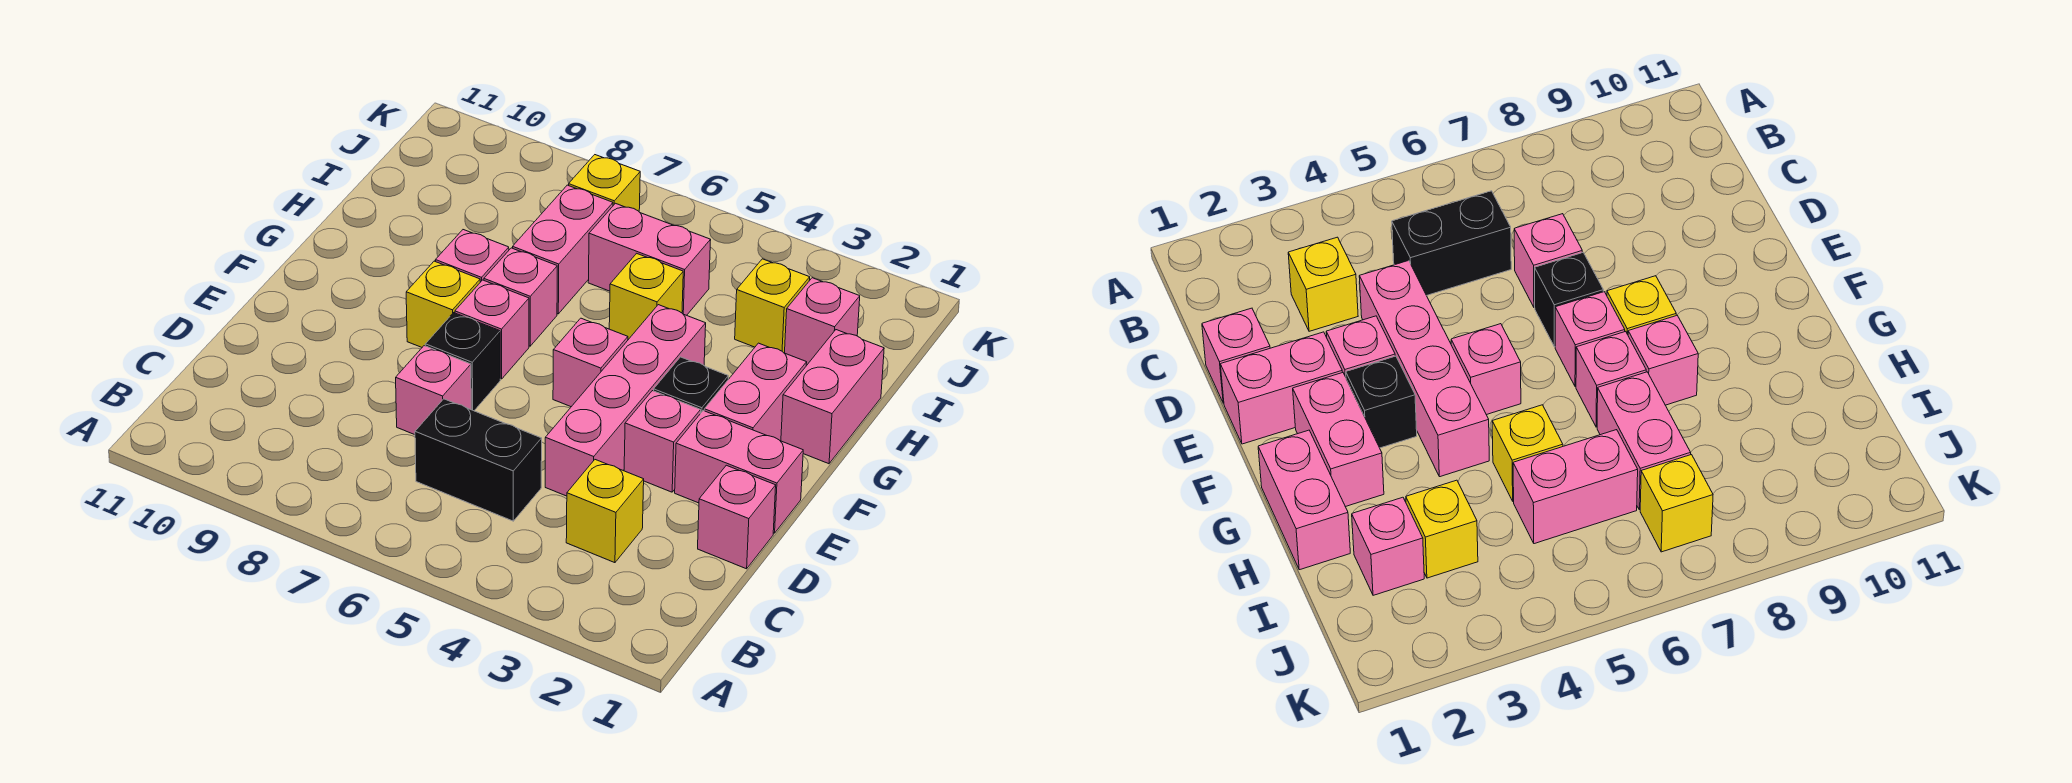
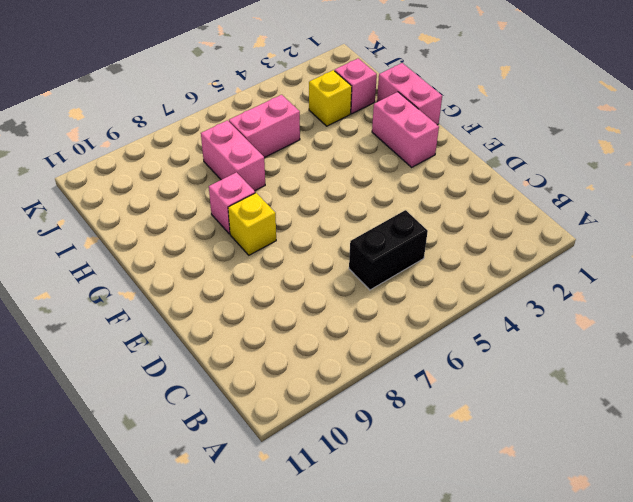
none -> yellow 1x1 brick [566,460,644,563]
none -> pink 1x1 brick [698,465,776,569]
none -> pink 1x4 brick [545,305,706,496]

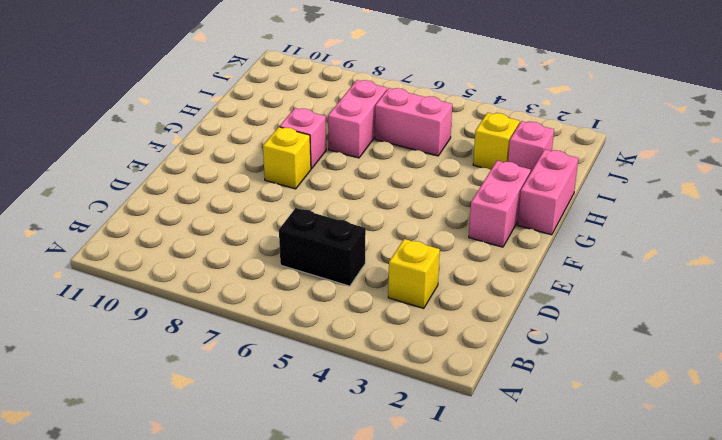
none -> pink 1x1 brick [698,465,776,569]
none -> pink 1x4 brick [545,305,706,496]
none -> pink 1x1 brick [396,346,471,435]

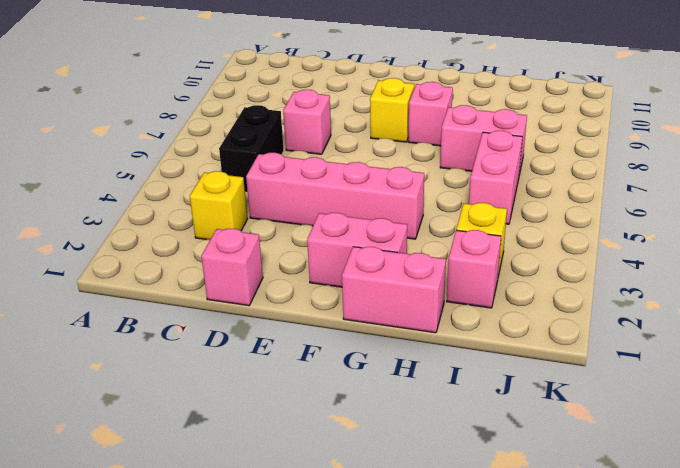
none -> pink 1x2 brick [675,411,803,533]
none -> pink 1x1 brick [624,391,701,492]
none -> black 1x1 brick [425,313,500,411]

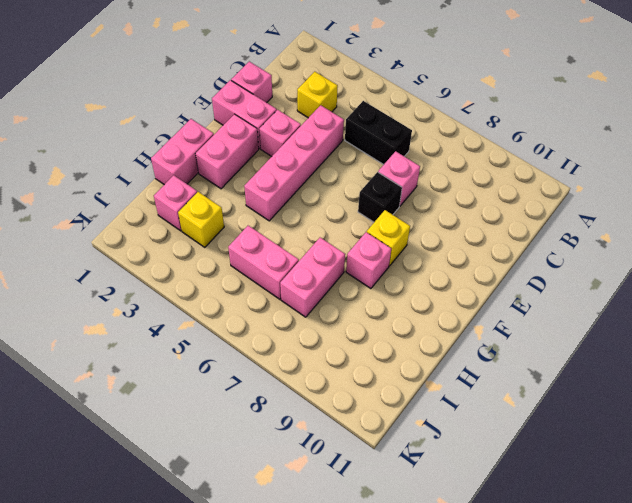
none -> black 1x1 brick [654,357,728,412]
none -> pink 1x1 brick [553,318,628,407]
none -> pink 1x1 brick [455,280,529,379]

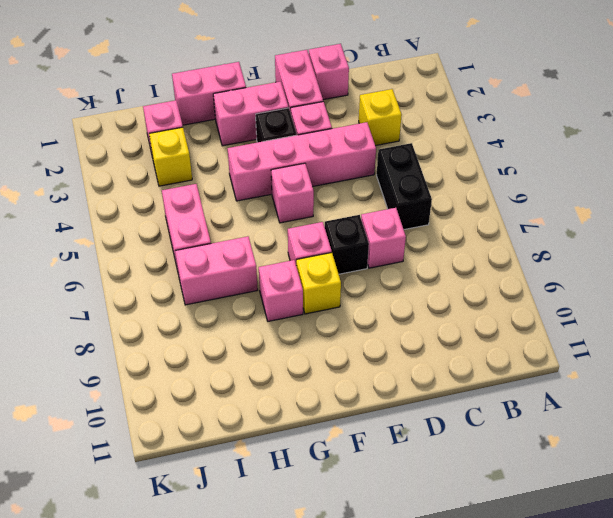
none -> pink 1x1 brick [484,248,557,346]
none -> yellow 1x1 brick [609,253,683,340]
none -> yellow 1x1 brick [569,155,640,211]

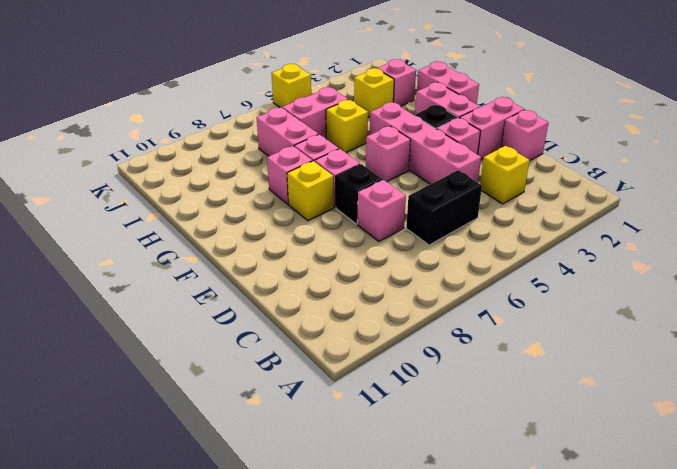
yellow 1x1 brick [272,64,311,108] -> yellow 1x1 brick moved to [569,155,640,211]

